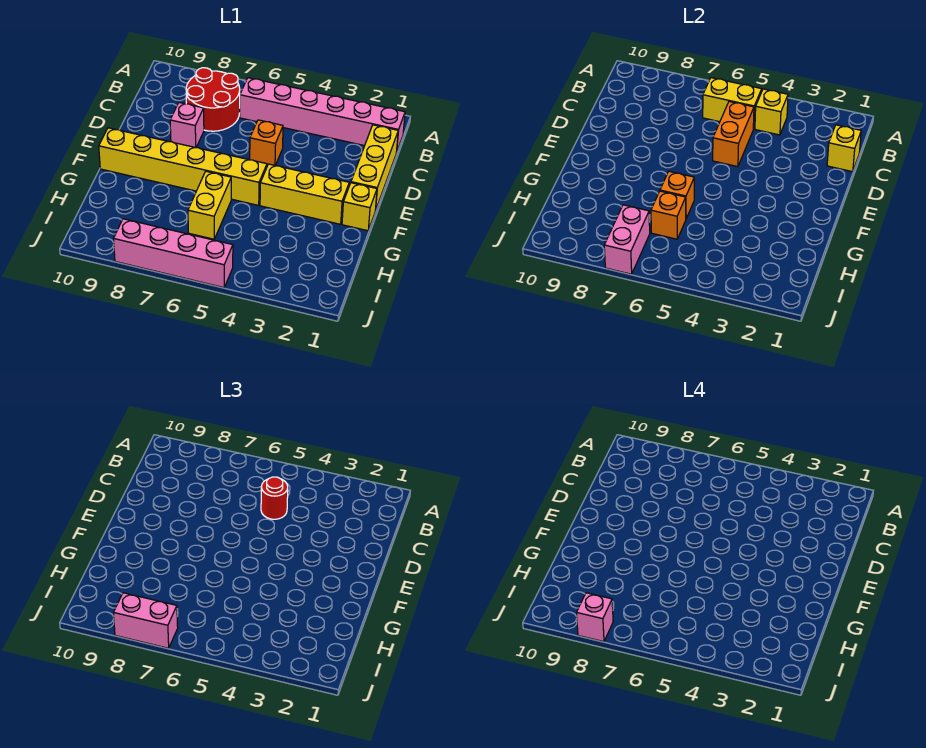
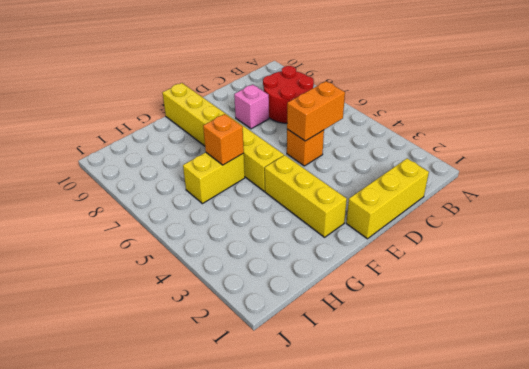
none -> pink 1x6 brick [240,78,405,150]
none -> yellow 1x1 brick [342,183,377,231]
none -> pink 1x4 brick [114,219,233,288]

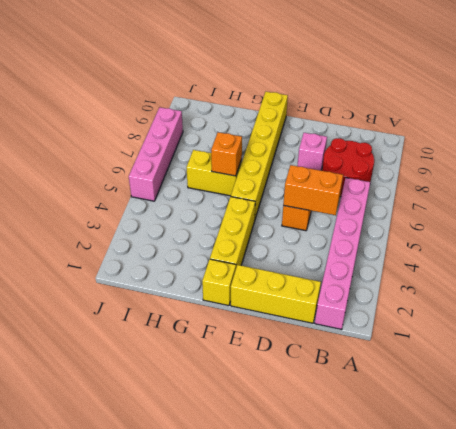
none -> yellow 1x1 brick [755,89,788,135]
none -> yellow 1x2 brick [703,78,762,129]
none -> yellow 1x1 brick [827,125,861,172]

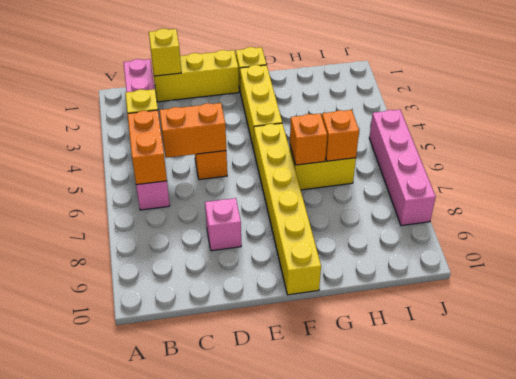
orange 1x2 brick [128,110,167,185] -> yellow 1x2 brick [703,78,762,129]
none -> red 2x2 round brick [186,68,240,131]
none -> pink 1x2 brick [604,205,650,274]
none -> red 1x1 round brick [261,477,288,519]

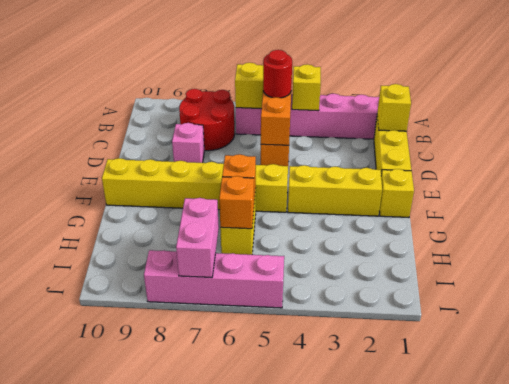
none -> pink 1x2 brick [114,593,178,648]
none -> pink 1x1 brick [577,593,613,642]

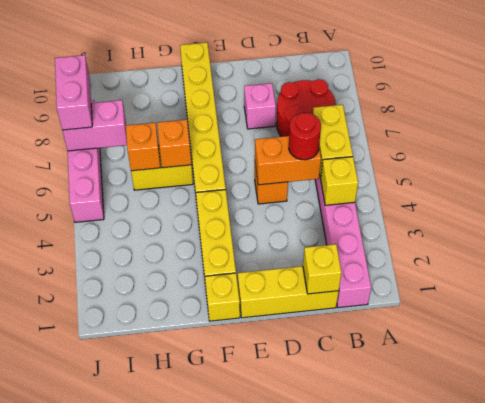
none -> pink 1x1 brick [577,593,613,642]

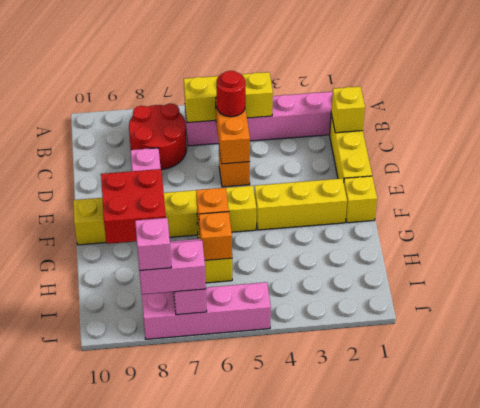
red 2x2 brick [101,169,166,244] -> none

